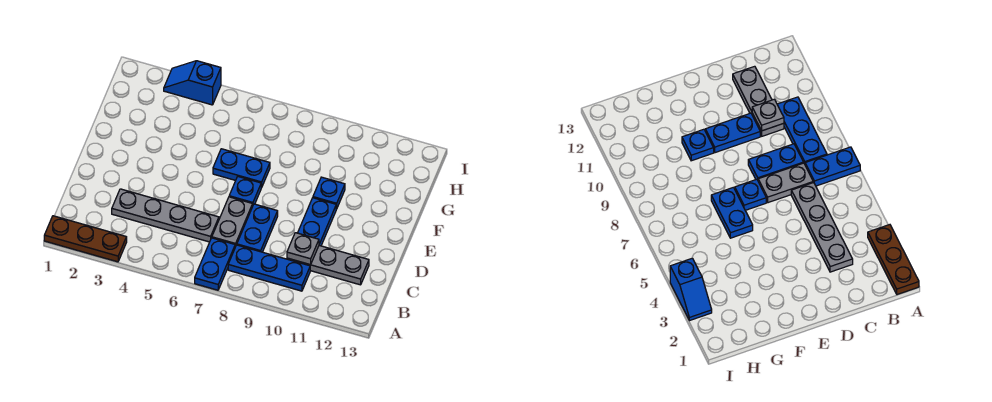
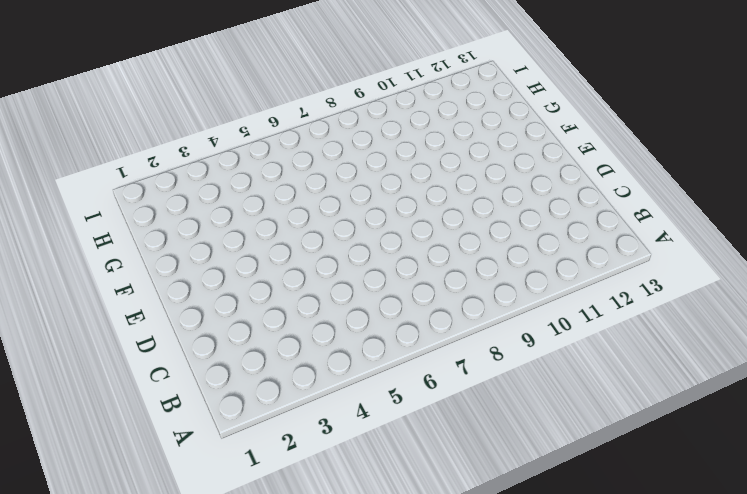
none -> brown 1x3 plate [44,216,127,262]
none -> blue 1x2 plate [195,238,235,290]
none -> blue 1x3 plate [228,245,310,291]

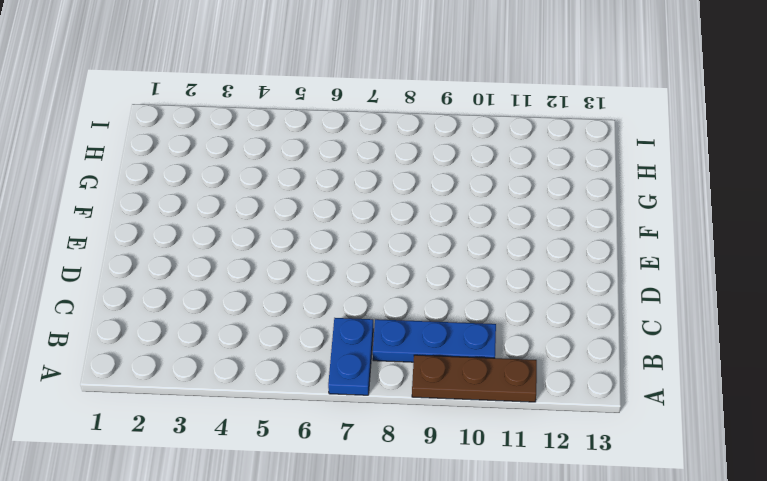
brown 1x3 plate [412,355,537,402] -> brown 1x3 plate moved to [44,216,127,262]
none -> grey 1x4 plate [112,189,219,242]
none -> grey 1x2 plate [212,197,253,247]
none -> blue 1x2 plate [237,204,278,252]

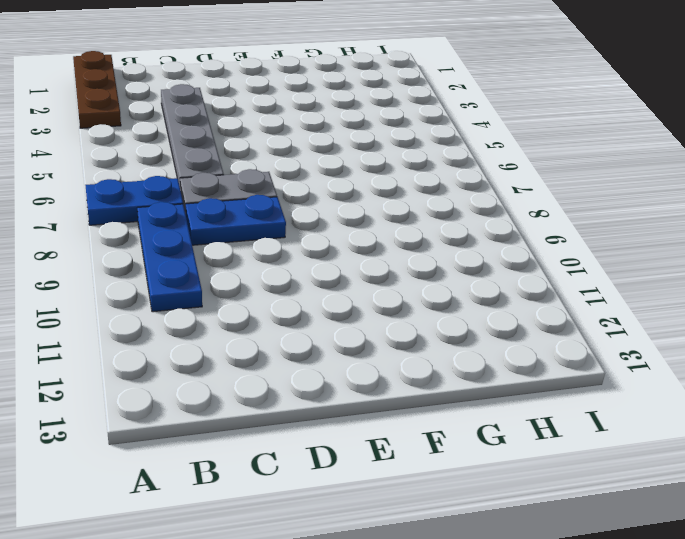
none -> grey 1x3 plate [287,246,369,285]
none -> blue 1x2 plate [298,198,336,246]
none -> blue 1x1 plate [229,177,261,205]

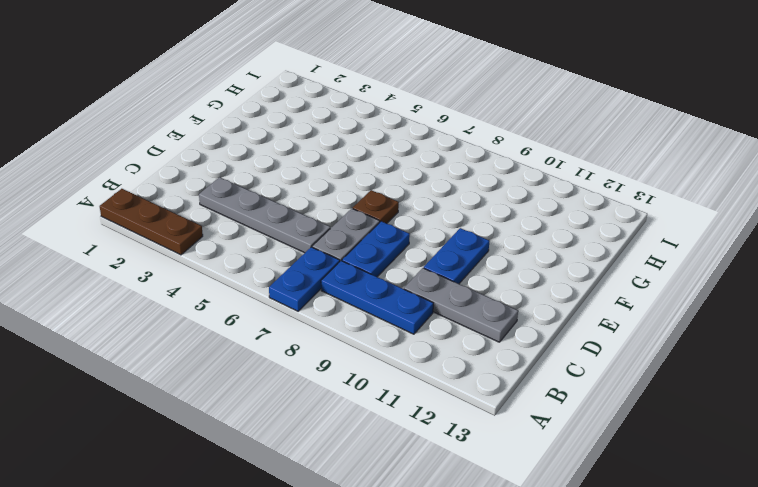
brown 1x1 plate [353,190,399,223] -> blue 1x1 plate [229,177,261,205]
none -> blue 1x2 plate [213,149,270,188]
none -> blue 1x1 plate [313,177,345,209]
none -> blue 1x2 slope [164,61,221,105]

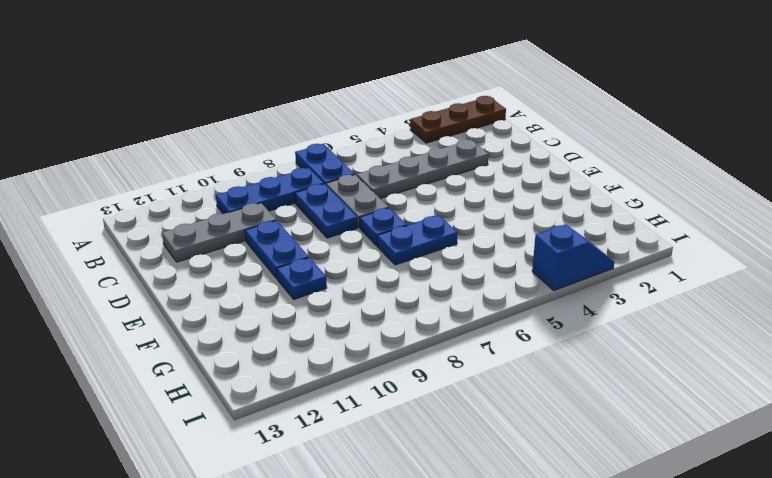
none -> grey 1x1 plate [287,233,319,265]

